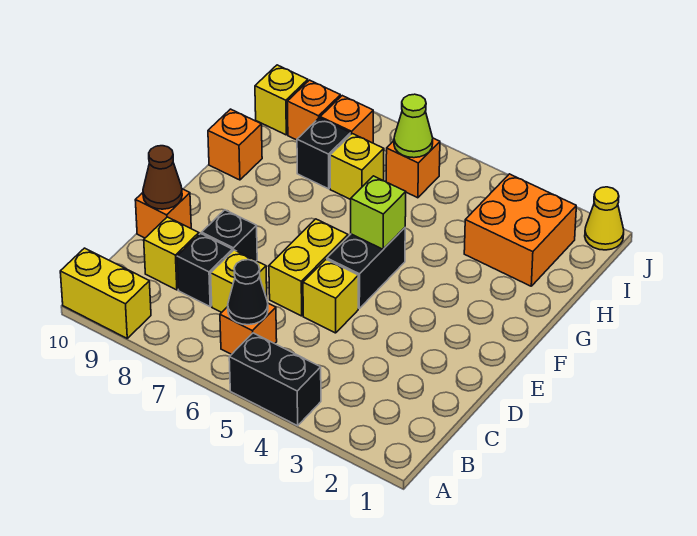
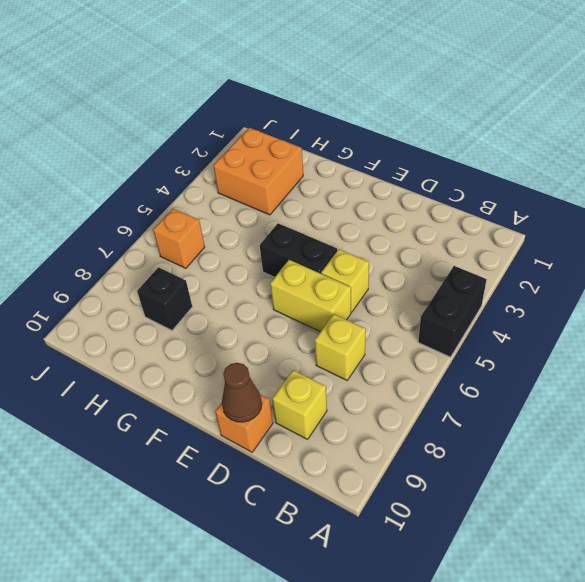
none -> yellow 1x2 brick [60,248,151,338]
none -> orange 1x1 brick [220,303,277,354]
none -> black 1x1 brick [177,233,232,306]

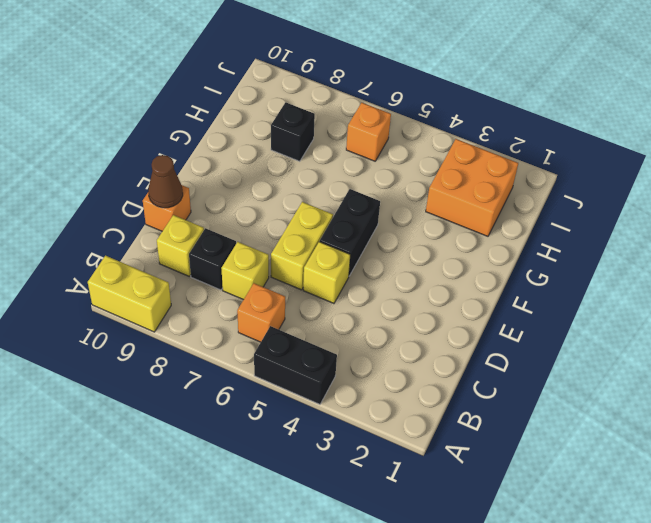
none -> black 1x1 brick [202,210,257,261]
none -> orange 1x1 brick [208,109,262,180]
none -> yellow 1x1 brick [330,134,384,200]

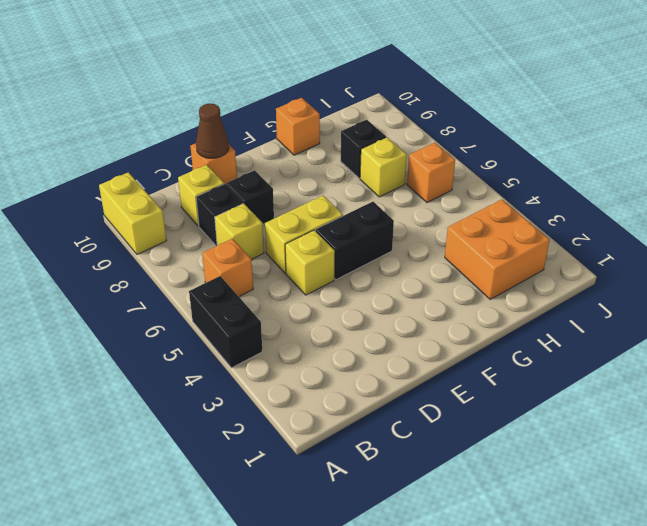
none -> orange 1x1 brick [320,96,373,143]
none -> orange 1x1 brick [287,80,340,140]
none -> yellow 1x1 brick [255,65,308,135]

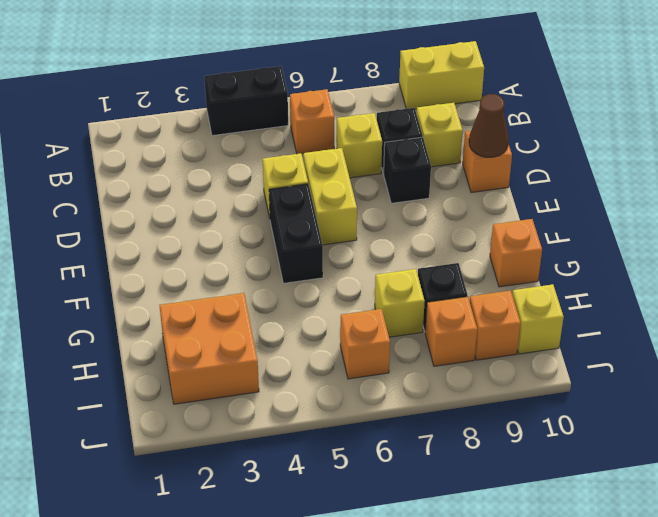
none -> yellow 1x1 cone [585,187,624,250]
none -> black 1x1 cone [228,260,268,325]
none -> lime 1x1 brick [351,176,406,249]

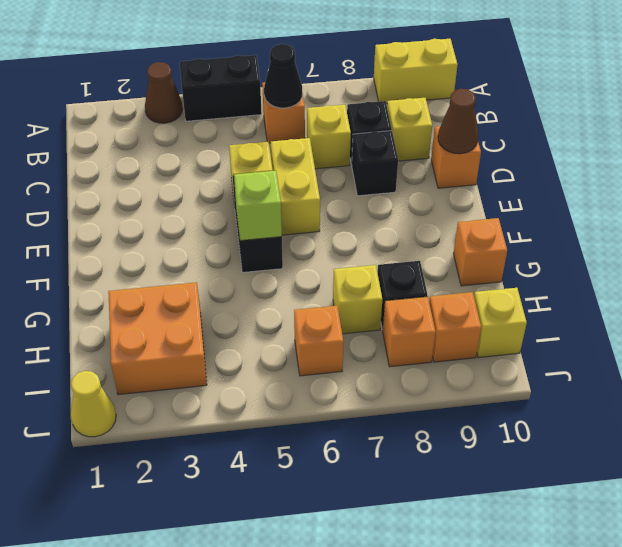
brown 1x1 cone [145,62,182,123] -> none
none -> lime 1x1 cone [394,94,433,158]

